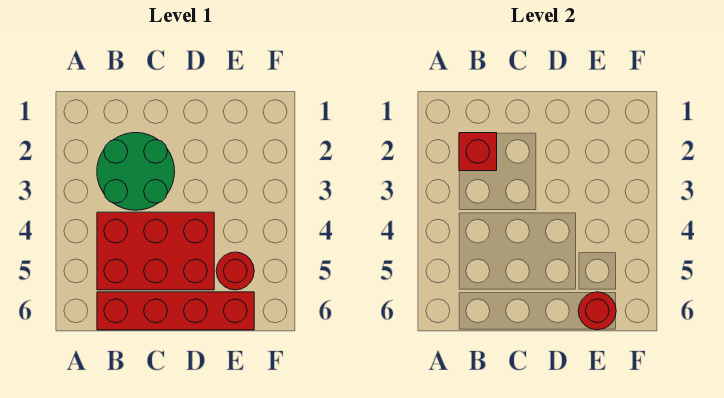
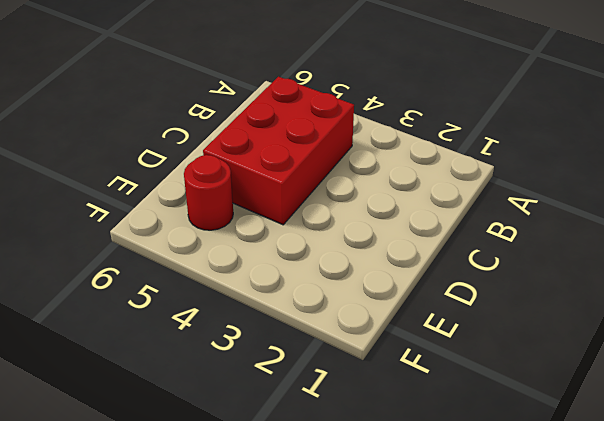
none -> green 2x2 round brick [97,133,175,210]
none -> red 1x4 brick [97,292,254,330]

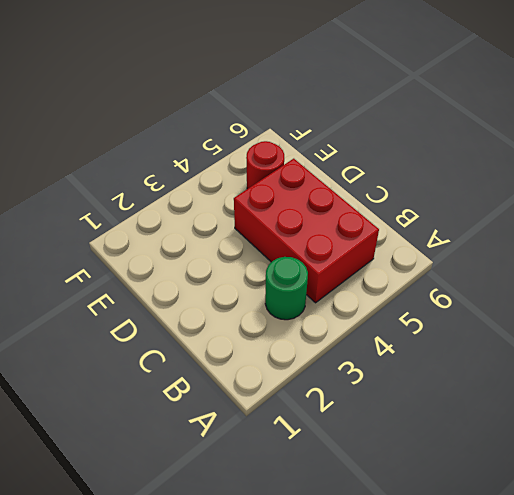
green 1x1 round brick [265,257,308,320] -> green 2x2 round brick [97,133,175,210]
none -> red 1x4 brick [97,292,254,330]
none -> red 1x1 brick [459,133,497,171]

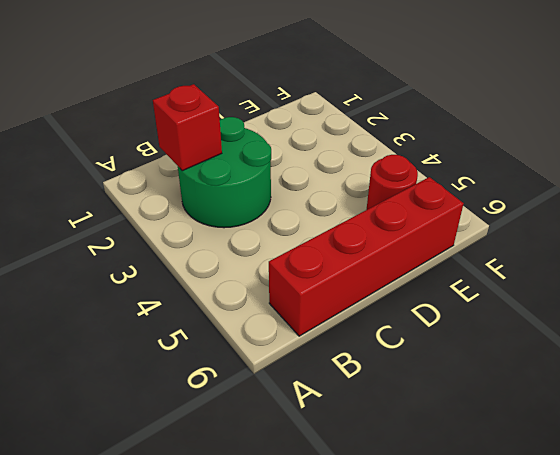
none -> red 2x3 brick [97,212,214,290]
none -> red 1x1 round brick [578,292,616,330]

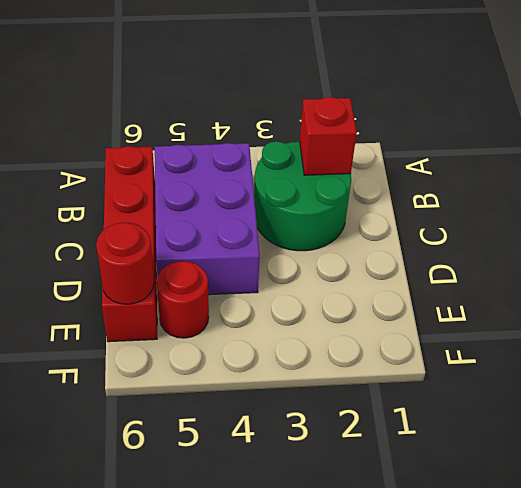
purple 2x3 brick [155,143,260,295] -> red 2x3 brick [97,212,214,290]

